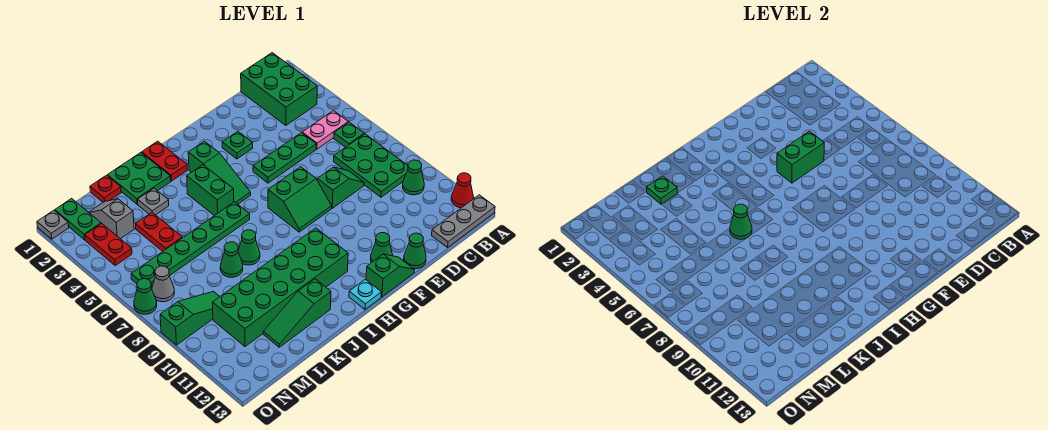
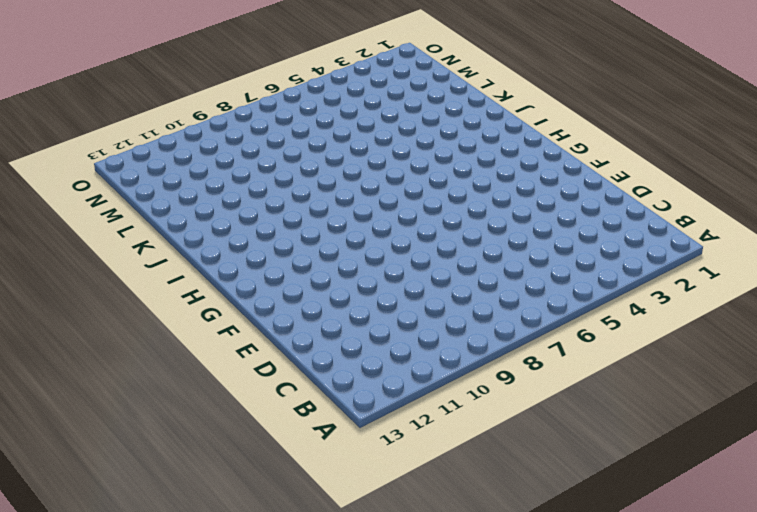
none -> red 1x1 cone [451,173,473,208]
none -> grey 1x3 plate [432,195,495,247]
none -> green 2x3 brick [241,53,317,125]
none -> pink 1x2 plate [302,111,348,149]

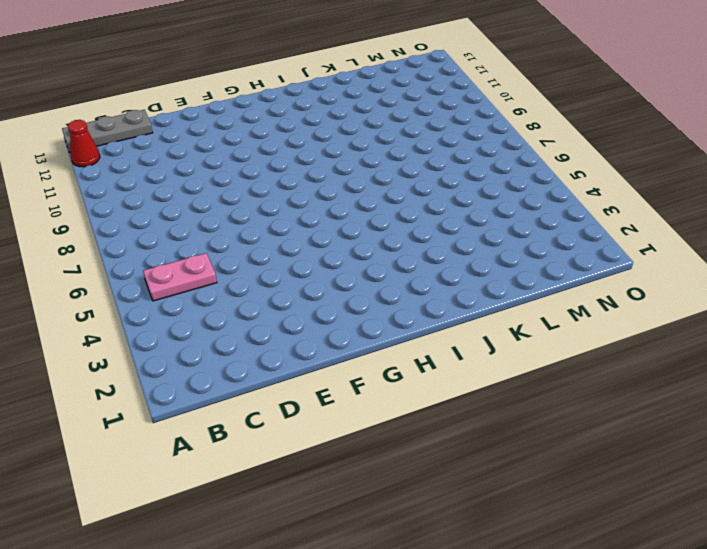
none -> green 2x3 brick [241,53,317,125]
none -> green 1x1 plate [334,122,364,147]
none -> green 2x3 plate [334,134,408,197]
none -> green 1x1 cone [403,160,424,195]

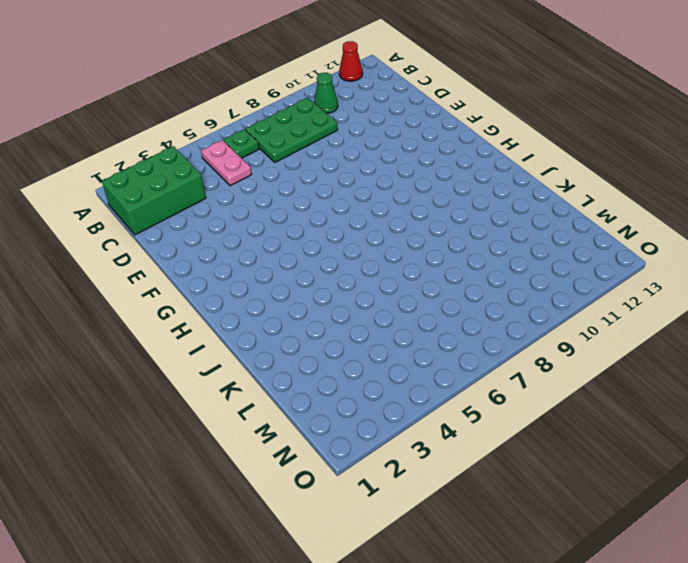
none -> grey 1x3 plate [432,195,495,247]
none -> green 1x3 plate [253,133,316,183]
none -> green 1x2 slope [317,167,364,208]
none -> green 1x1 cone [404,233,426,269]

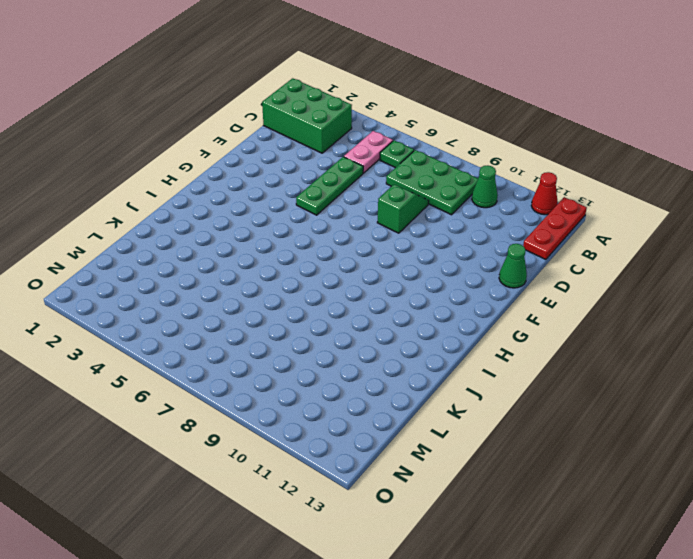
red 1x3 plate [523,197,587,259] -> grey 1x3 plate [432,195,495,247]
none -> green 1x1 plate [222,132,253,159]
none -> green 2x2 slope [268,167,332,232]
none -> green 1x1 cone [371,233,393,263]
none -> green 1x2 slope [366,254,414,297]

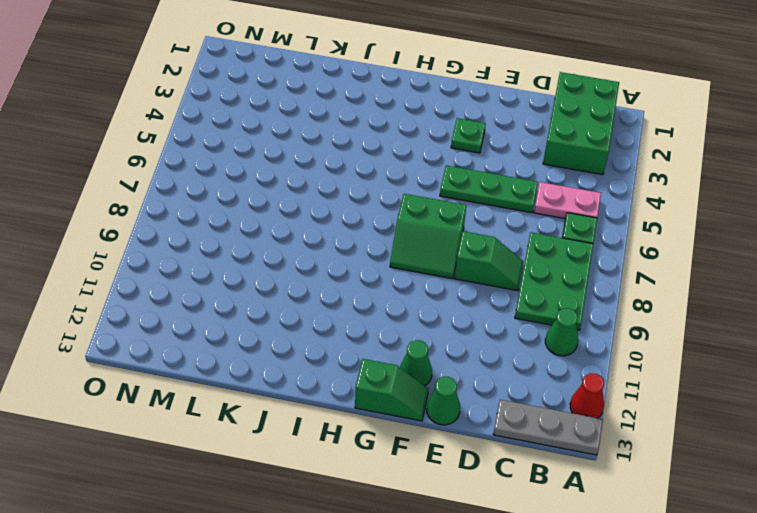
none -> green 1x3 slope [188,141,251,204]
none -> green 2x6 brick [213,228,348,347]
none -> cyan 1x1 plate [349,279,381,309]
none -> red 1x2 plate [142,141,187,181]

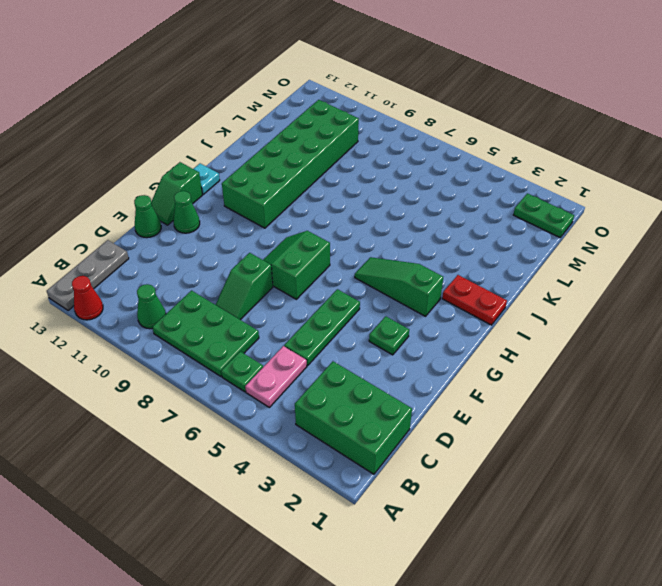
none -> green 1x2 brick [187,165,234,216]
none -> green 1x6 plate [131,202,250,288]
none -> green 2x2 plate [107,153,171,204]
none -> green 1x1 cone [238,230,260,265]

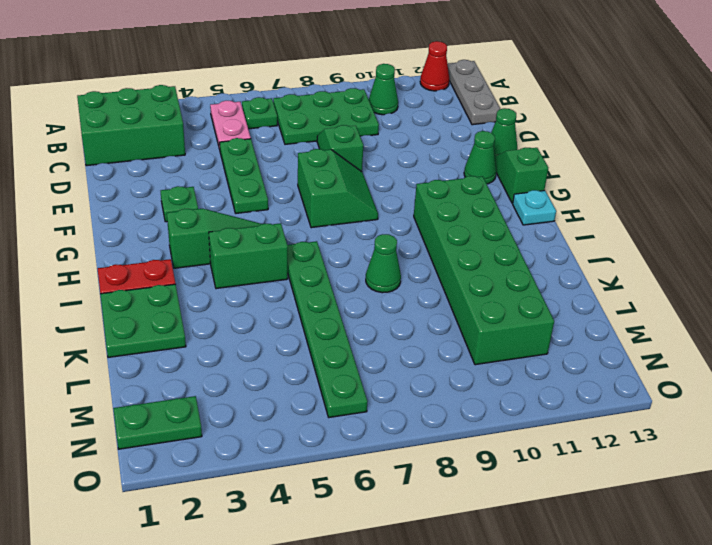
none -> green 1x3 slope [263,279,331,347]
none -> grey 1x1 plate [138,188,169,215]
none -> green 1x1 cone [220,242,243,277]
none -> red 1x1 plate [90,175,121,202]

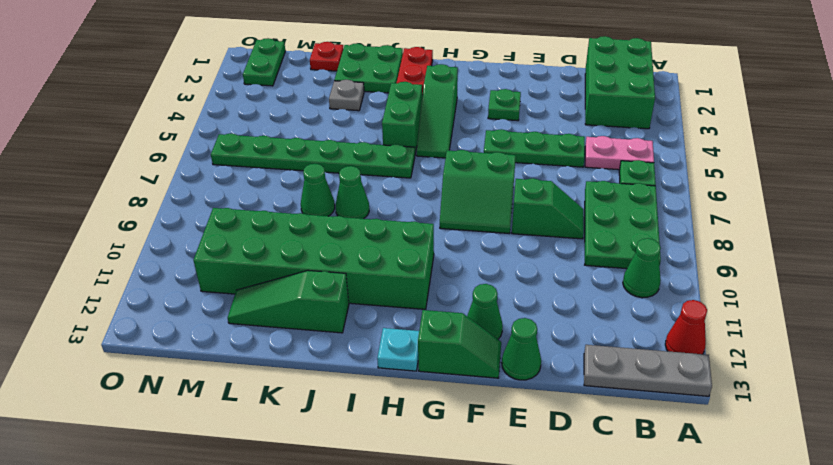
none -> red 1x2 plate [136,213,182,251]
none -> grey 1x2 slope [89,199,134,239]
none -> green 1x3 slope [160,291,220,345]
none -> red 1x2 plate [85,224,132,265]

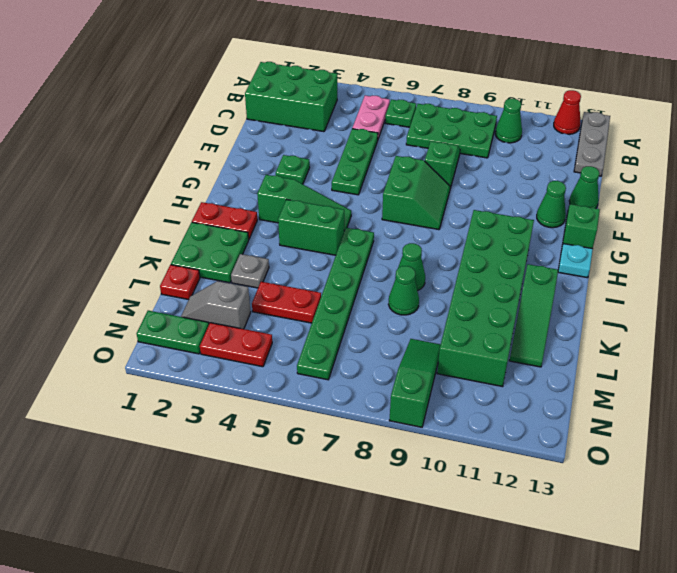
none -> grey 1x1 cone [152,266,174,302]
none -> grey 1x1 plate [37,210,69,239]
none -> green 1x1 cone [134,279,157,314]
none -> green 1x2 brick [777,131,824,183]

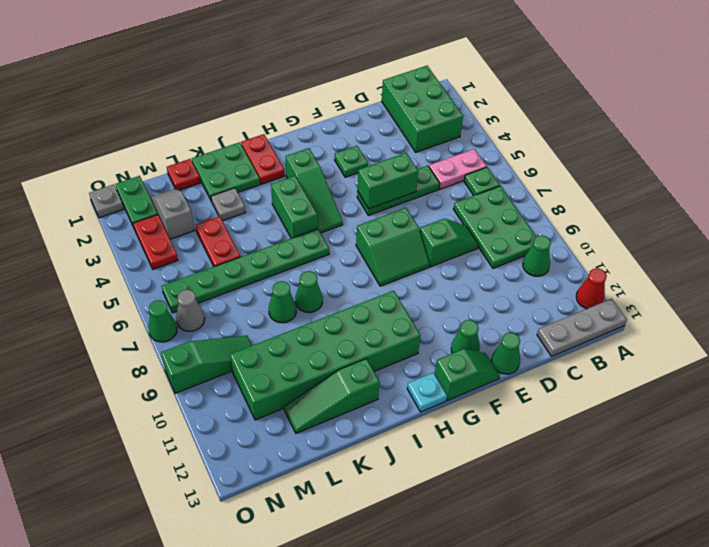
none -> green 1x1 cone [730,204,752,239]
none -> green 1x1 plate [646,176,678,204]

